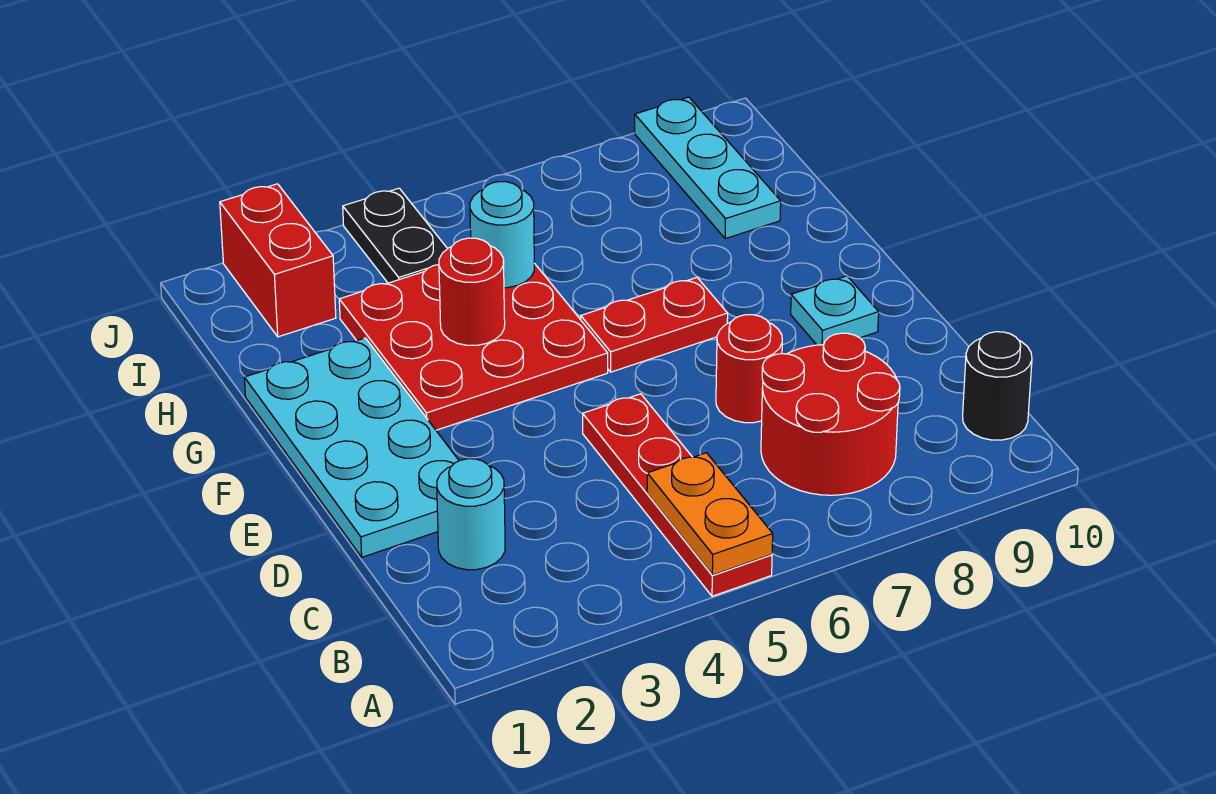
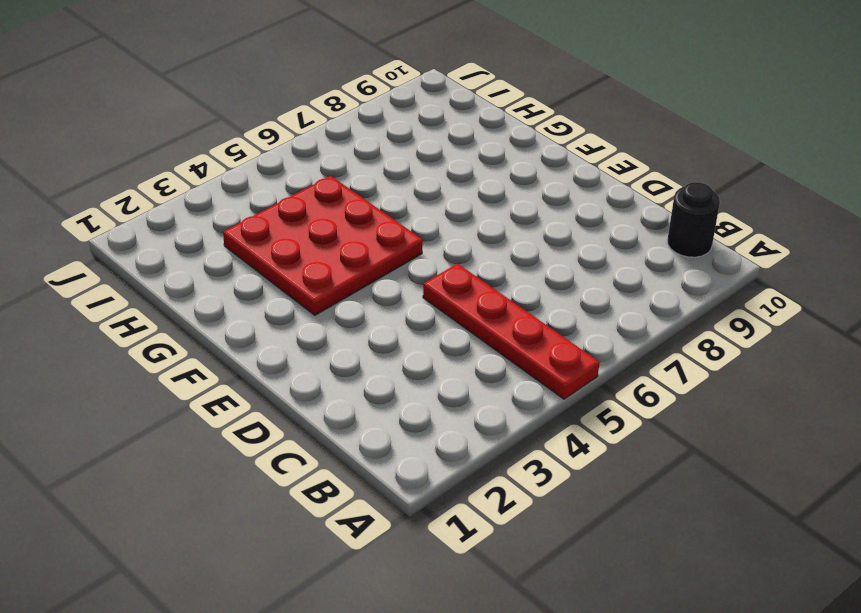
none -> red 2x2 round brick [761,333,900,495]
none -> cyan 1x1 round brick [437,459,505,570]
none -> cyan 2x4 plate [244,338,459,557]

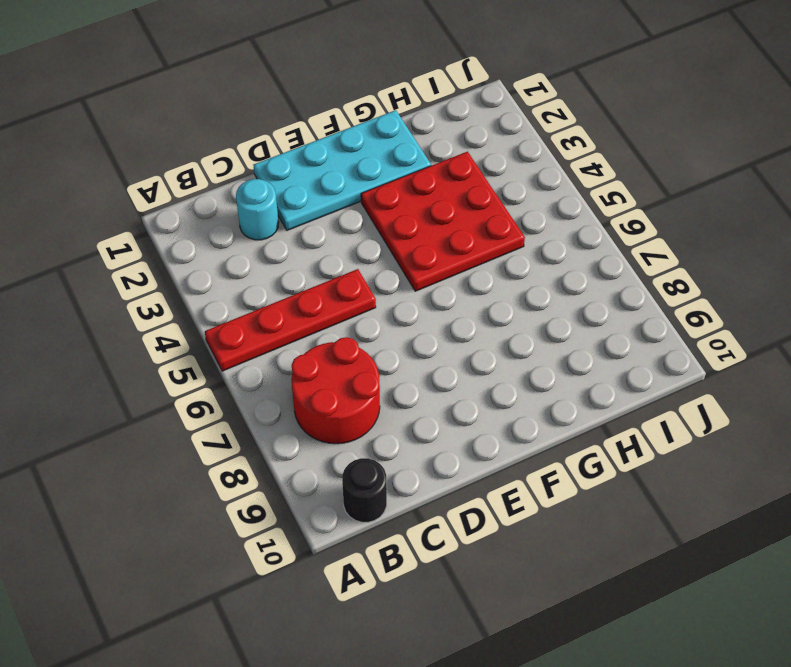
none -> red 1x1 round brick [716,315,782,423]
none -> cyan 1x1 plate [791,276,879,345]
none -> red 1x2 plate [581,278,728,372]

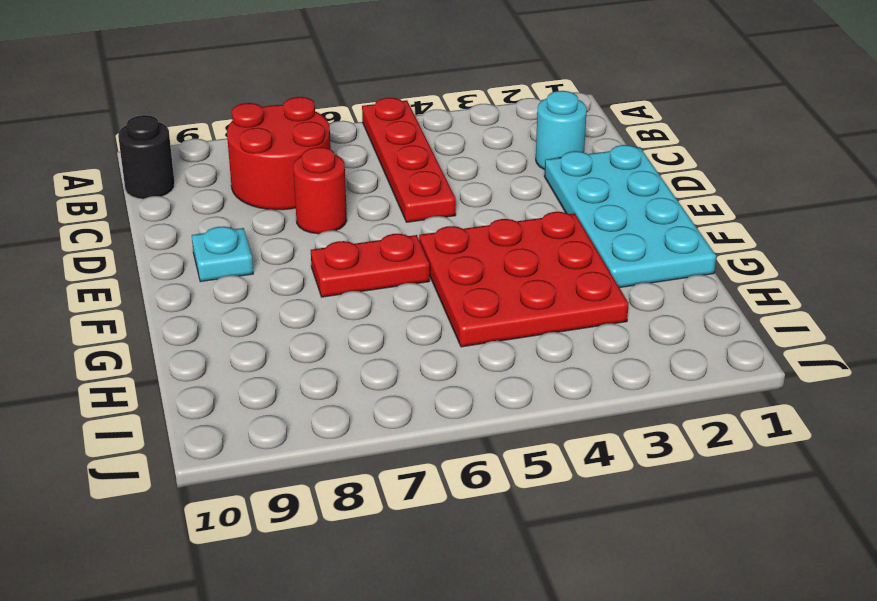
none -> cyan 1x3 plate [635,97,781,239]
none -> red 1x2 brick [220,184,336,337]
none -> black 1x2 plate [343,188,447,283]

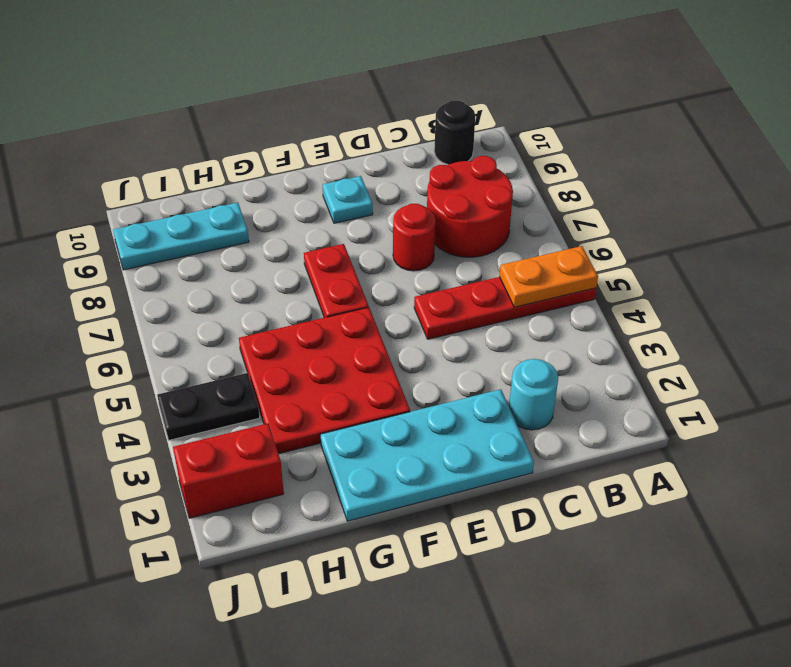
none -> red 1x1 round brick [439,238,505,345]
none -> cyan 1x1 round brick [470,182,534,288]

